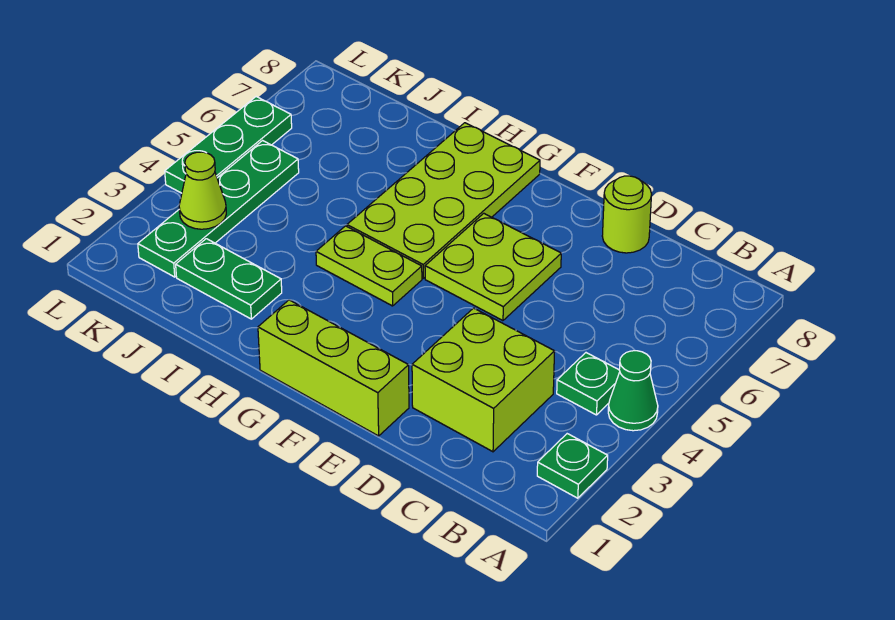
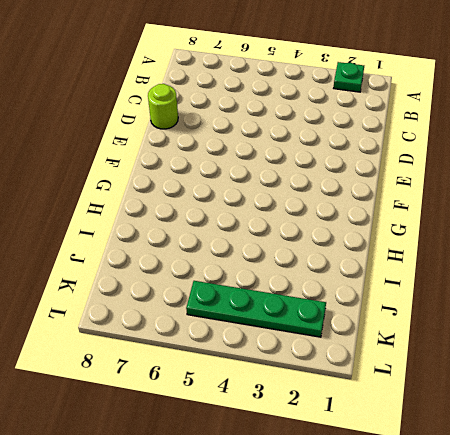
none -> green 1x1 cone [608,351,658,431]
none -> green 1x1 plate [557,353,620,415]
none -> lime 2x2 brick [412,308,555,452]

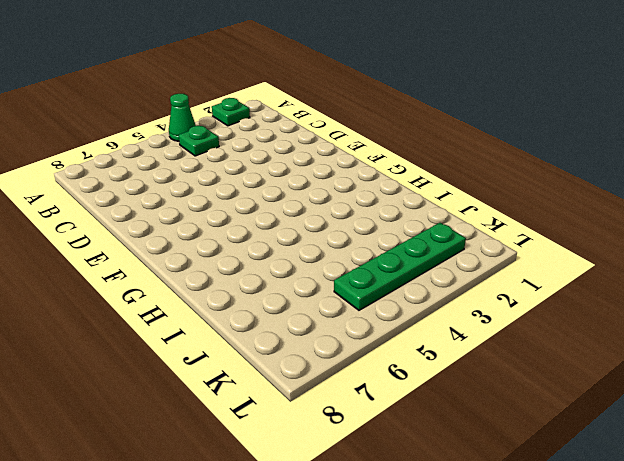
none -> lime 2x2 brick [412,308,555,452]
none -> lime 1x1 round brick [602,176,652,253]
none -> lime 1x3 brick [258,300,409,436]

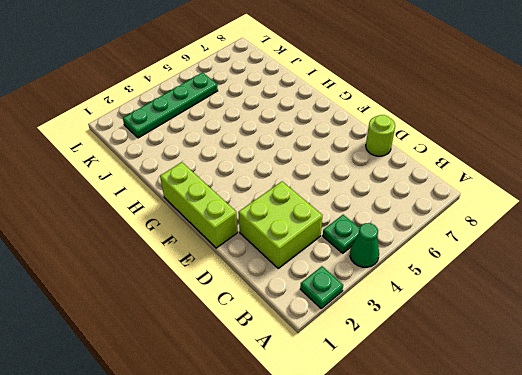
none -> lime 2x2 plate [425,213,561,321]
none -> lime 1x2 plate [316,226,422,306]
none -> lime 2x4 plate [347,123,540,278]

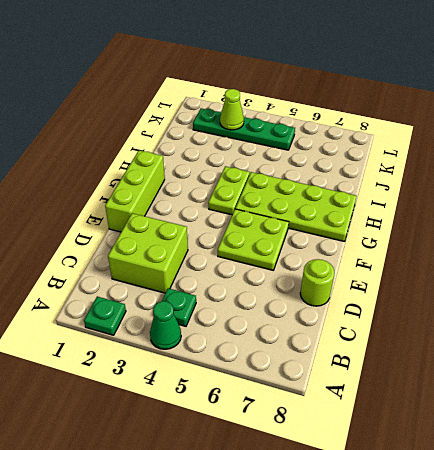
none -> green 1x2 plate [176,239,282,319]
none -> green 1x3 plate [165,97,292,193]

